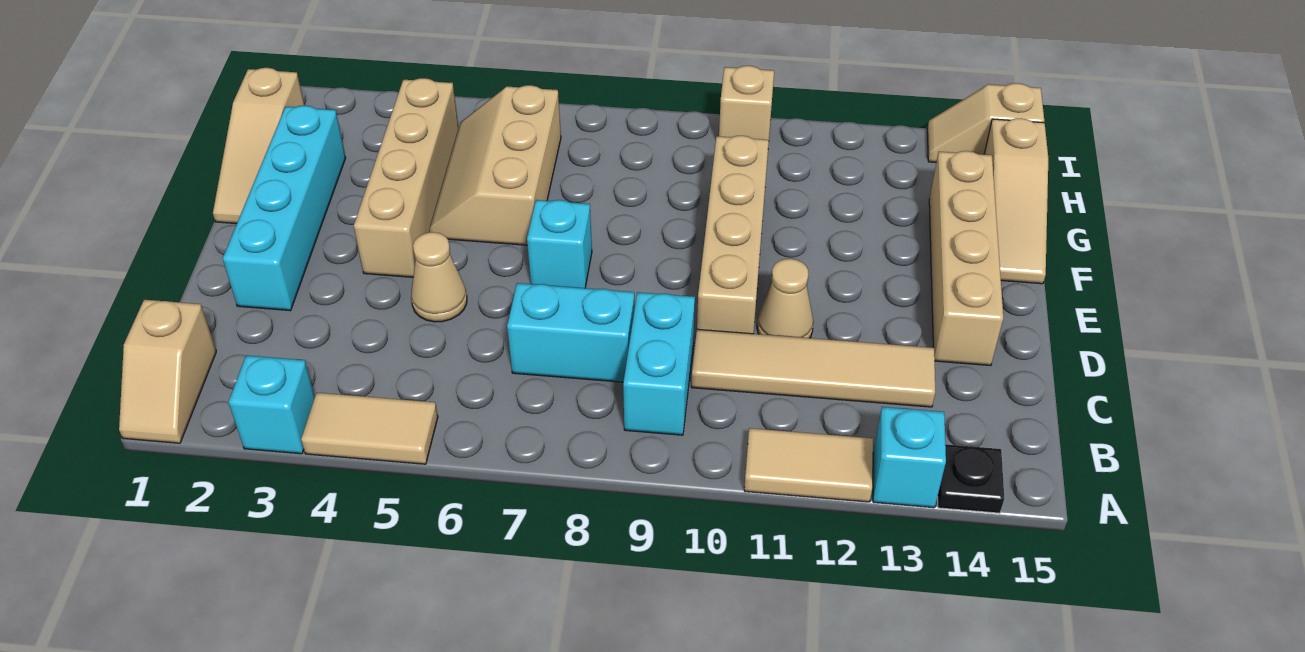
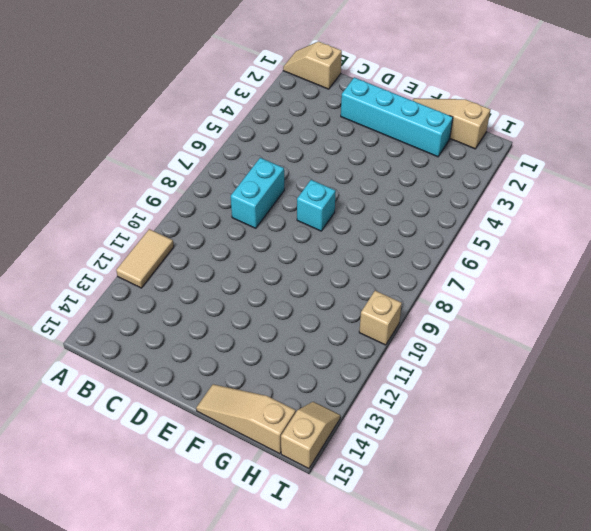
none -> cyan 1x1 brick [228,355,315,454]
none -> tan 1x2 tile [301,393,438,464]
none -> cyan 1x1 brick [873,407,946,508]

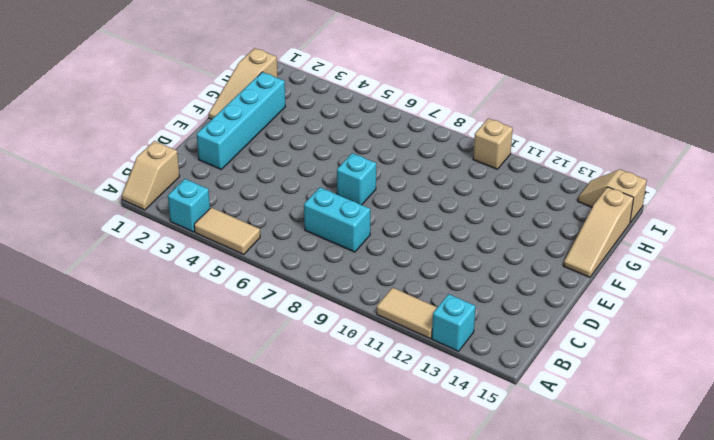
none -> black 1x1 plate [938,444,1004,513]
none -> cyan 1x2 brick [623,292,695,435]
none -> tan 1x4 tile [691,329,935,407]

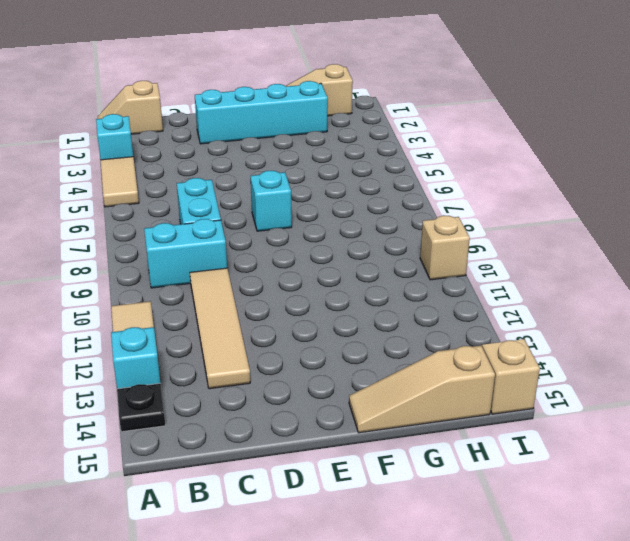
none -> tan 1x1 cone [411,232,467,322]
none -> tan 1x4 brick [697,136,769,334]
none -> tan 1x1 cone [757,259,813,338]

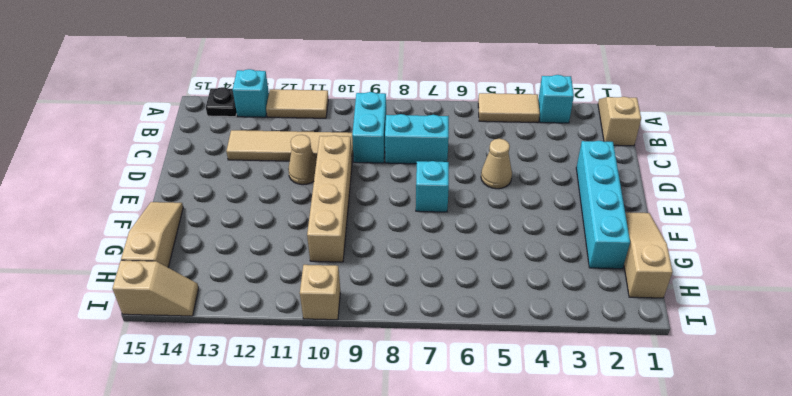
none -> tan 1x4 brick [929,151,1003,366]
none -> tan 1x4 brick [354,78,459,277]
none -> tan 2x3 slope [429,85,561,245]

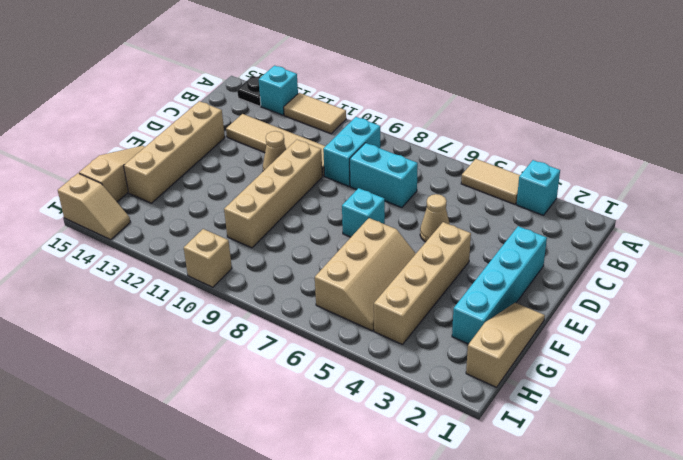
none -> tan 1x2 slope [119,300,216,443]

